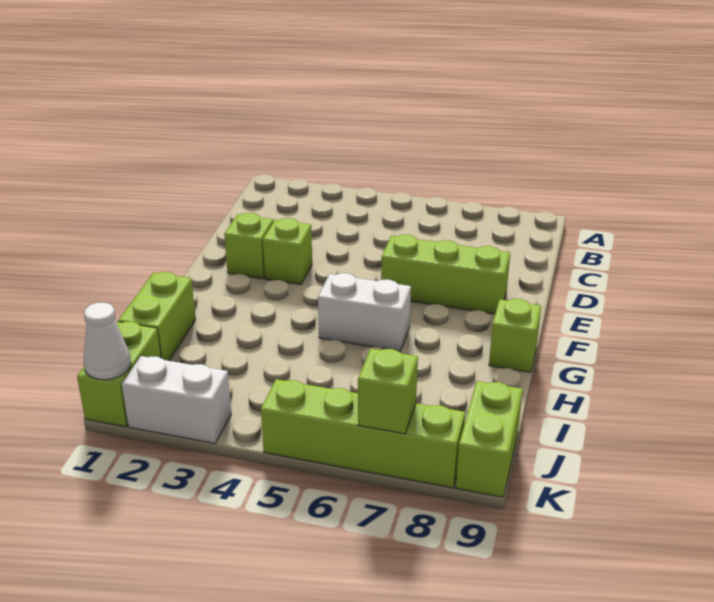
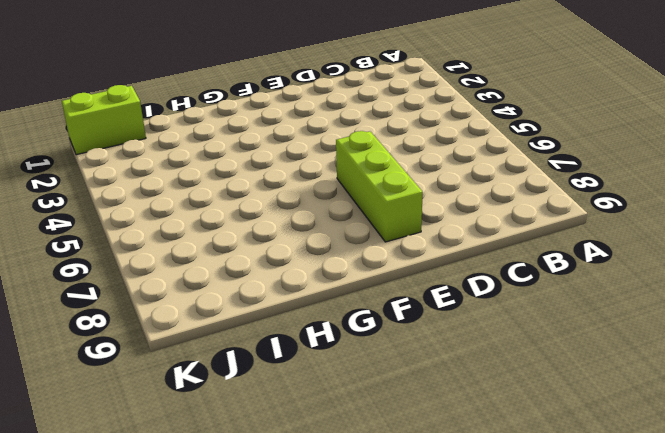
none -> lime 1x1 brick [224,213,273,279]
none -> lime 1x1 brick [263,218,312,284]
none -> white 1x2 brick [318,273,411,351]

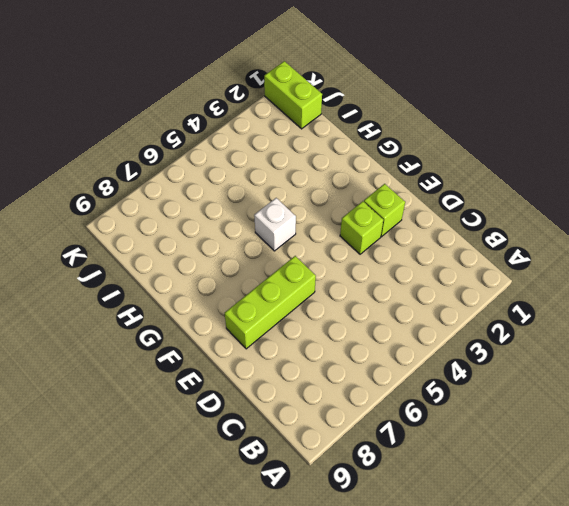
white 1x1 brick [254,198,296,251] -> white 1x2 brick [318,273,411,351]
none -> lime 1x1 brick [489,299,541,373]
none -> lime 1x2 brick [118,272,196,361]
none -> lime 1x2 brick [456,381,523,497]

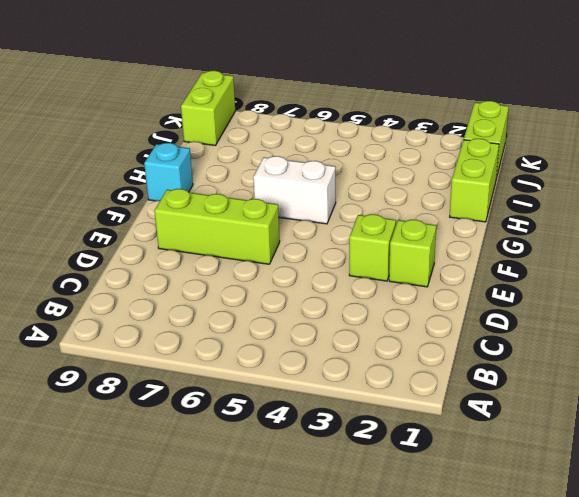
cyan 1x1 brick [144,143,193,201] -> lime 1x1 brick [489,299,541,373]
none -> white 1x2 brick [122,356,231,443]
none -> lime 1x4 brick [261,379,465,488]
none -> white 1x1 cone [84,303,131,380]

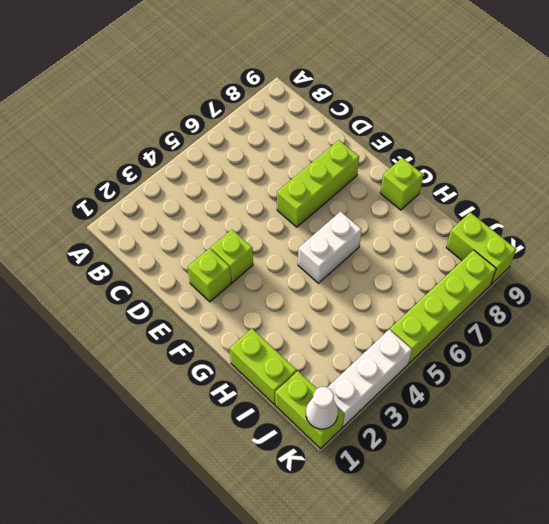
white 1x3 brick [327,330,412,427] -> white 1x2 brick [122,356,231,443]
none -> lime 1x1 brick [358,349,418,434]

